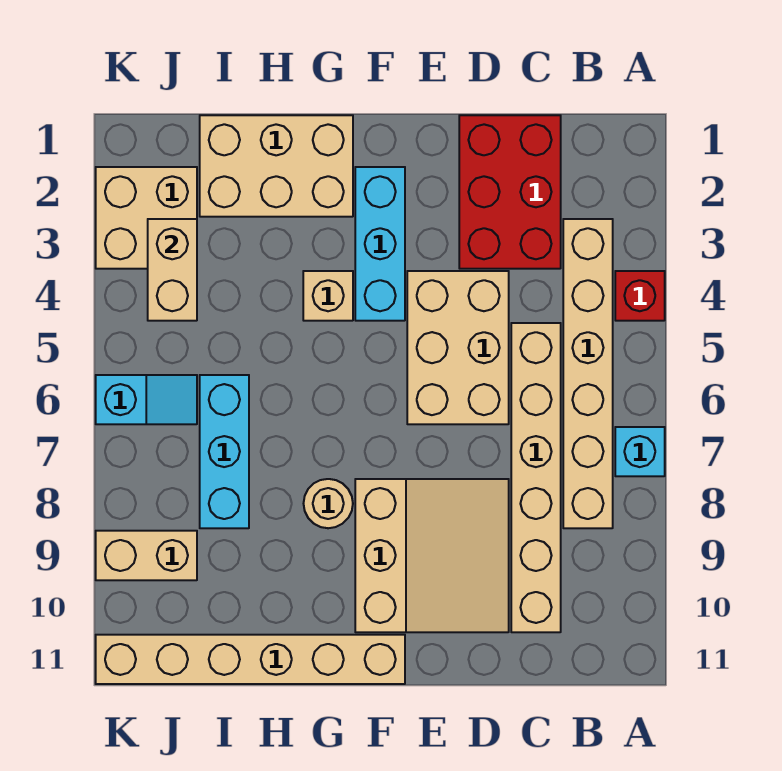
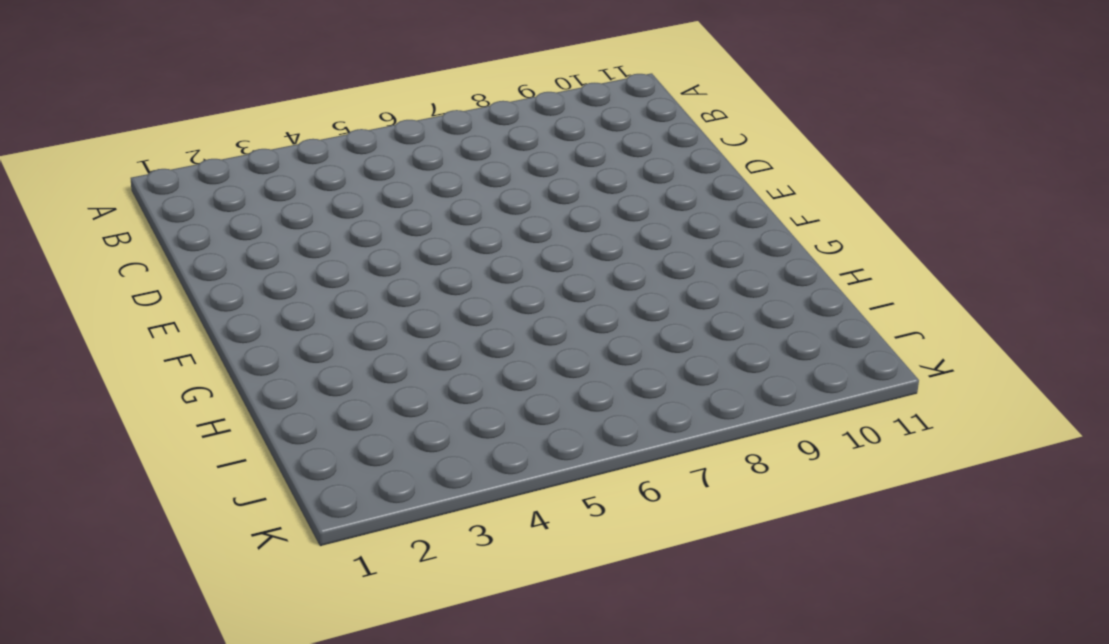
none -> red 1x1 brick [615,271,665,321]
none -> cyan 1x1 brick [615,427,665,476]
none -> tan 1x6 brick [563,219,613,528]

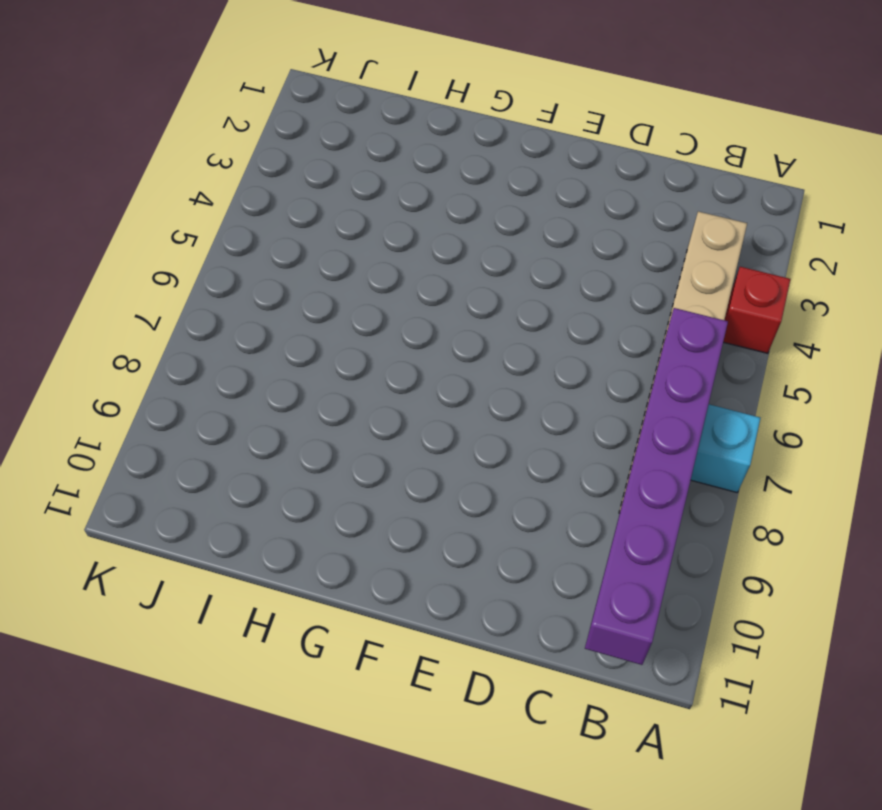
purple 1x6 brick [585,308,728,665] -> none
none -> red 2x3 brick [459,115,561,269]
none -> tan 1x6 brick [511,323,561,632]
none -> tan 2x3 brick [407,271,509,424]

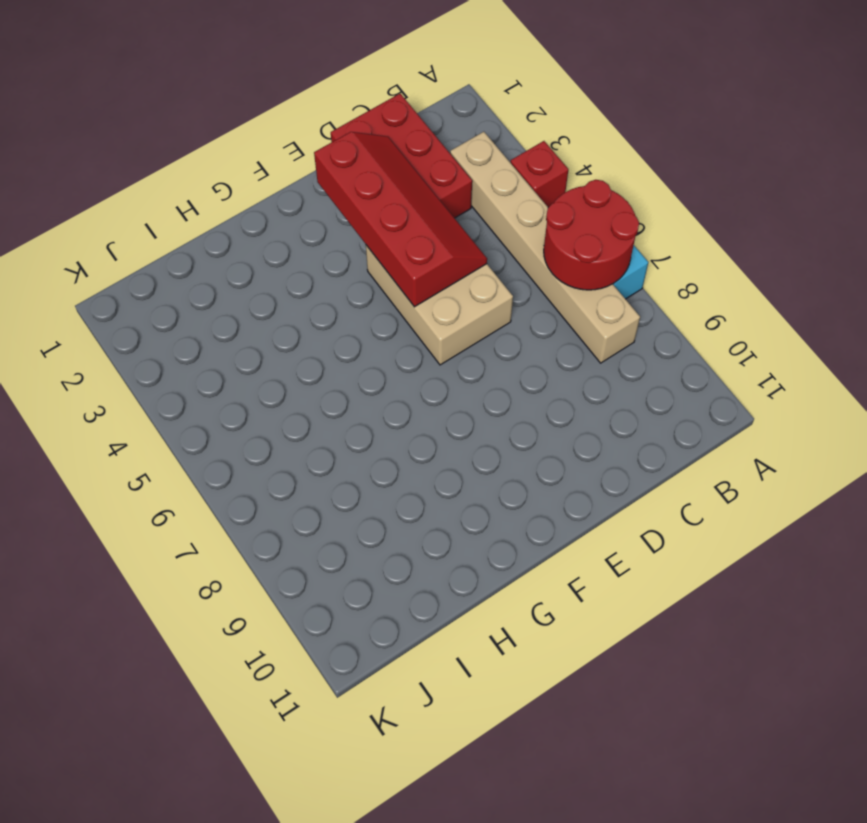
red 2x2 round brick [544,180,639,290] -> none
red 2x4 slope [314,132,487,307] -> none
none -> tan 1x6 brick [511,323,561,632]
none -> tan 3x3 slope [355,479,509,632]
none -> cyan 1x3 brick [355,167,405,321]

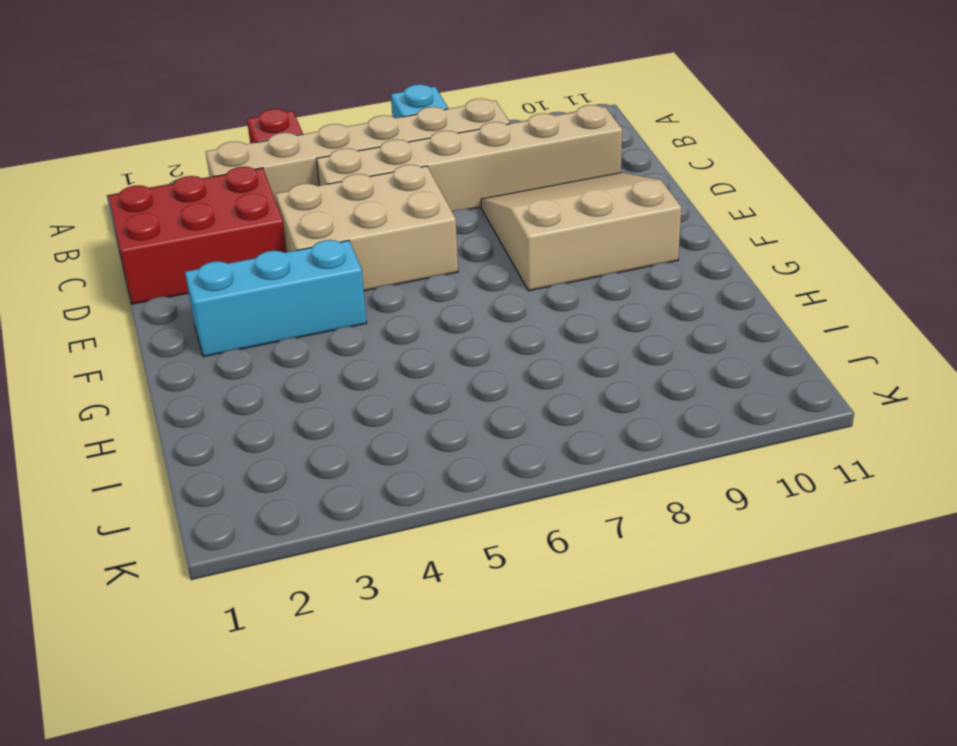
none -> tan 1x6 brick [96,635,405,684]
none -> tan 2x3 brick [200,115,353,217]
none -> tan 1x1 brick [303,271,353,321]

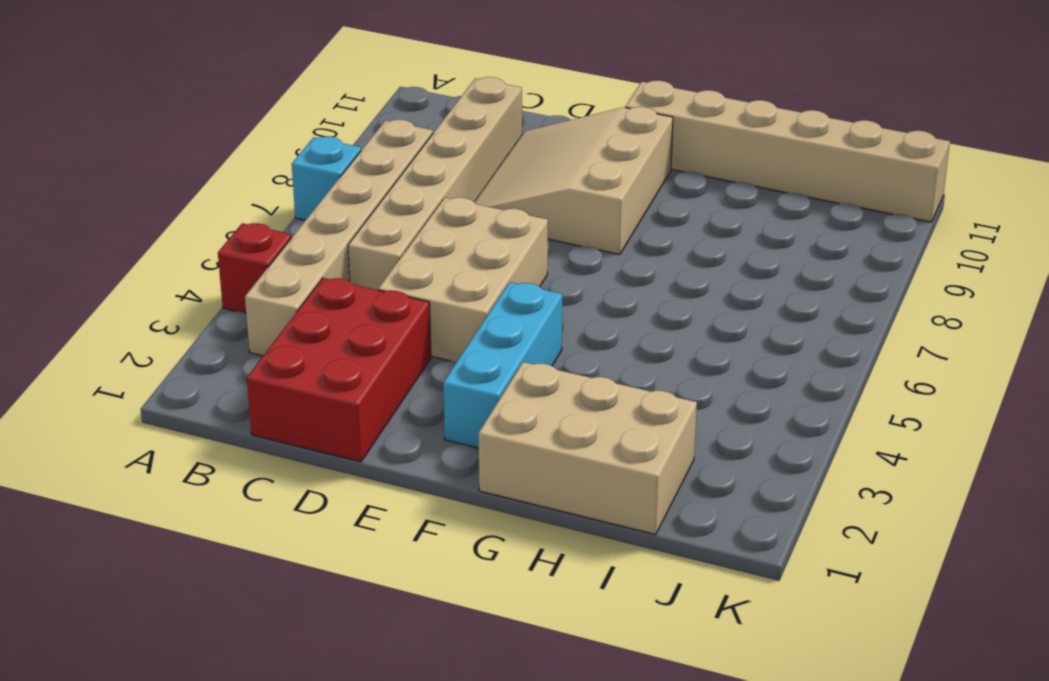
none -> tan 1x1 brick [303,271,353,321]
none -> tan 1x1 round brick [304,479,353,528]
none -> cyan 1x3 brick [200,375,249,528]

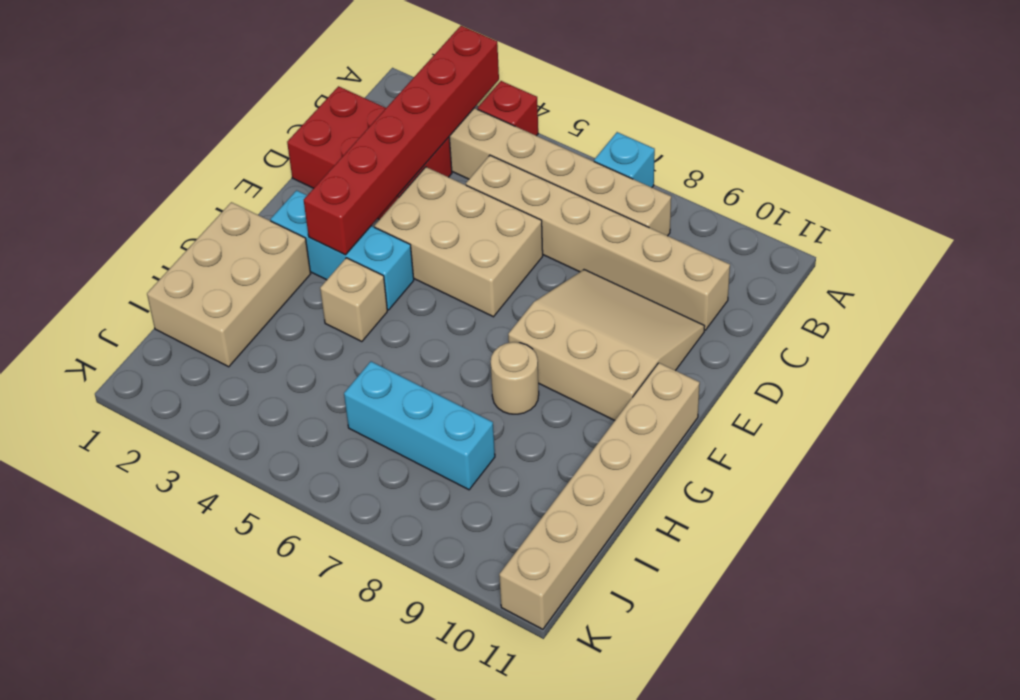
red 1x6 brick [304,26,499,255] -> none
none -> tan 2x2 brick [96,167,197,269]
none -> cyan 1x2 slope [96,375,197,424]
none -> tan 1x2 brick [96,531,197,580]

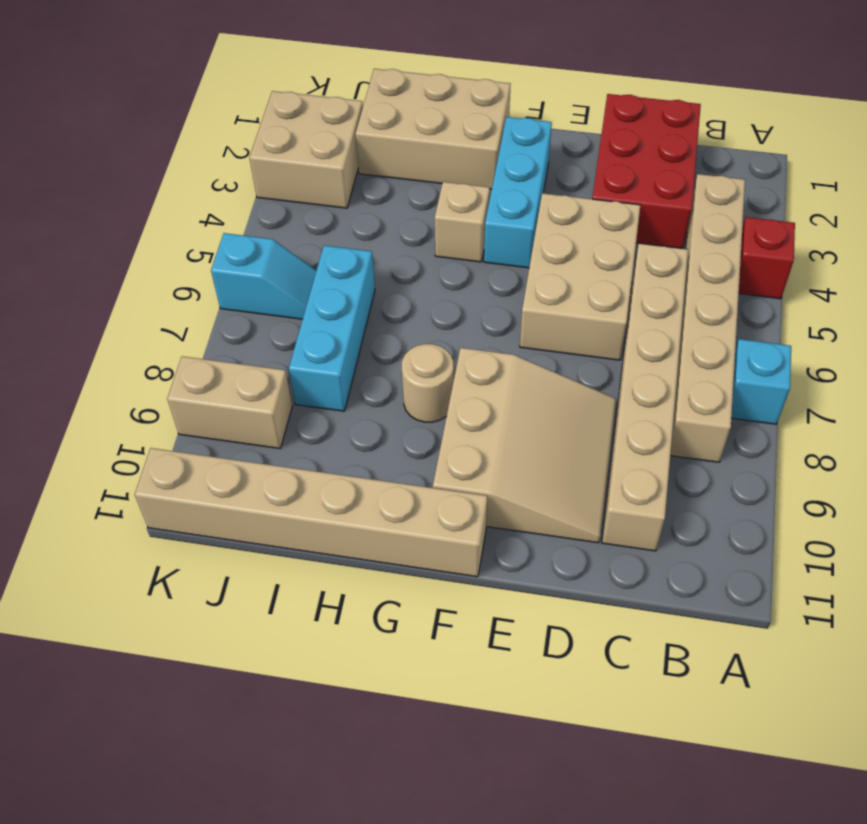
none -> tan 1x2 brick [148,219,197,321]

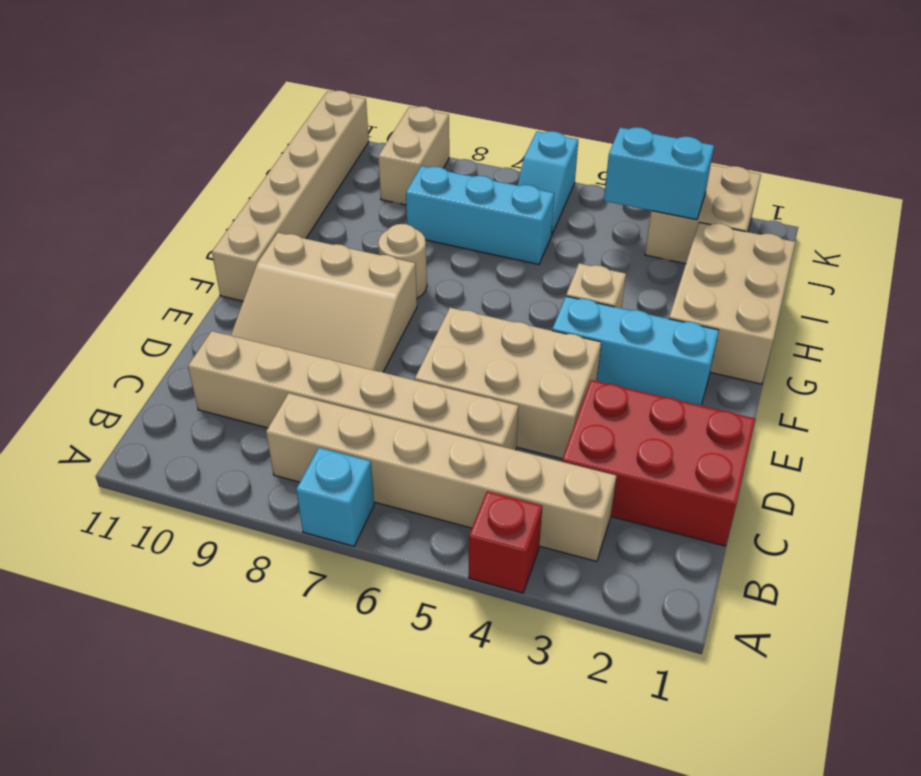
cyan 1x2 brick [604,127,714,220] -> tan 1x2 brick [148,219,197,321]

